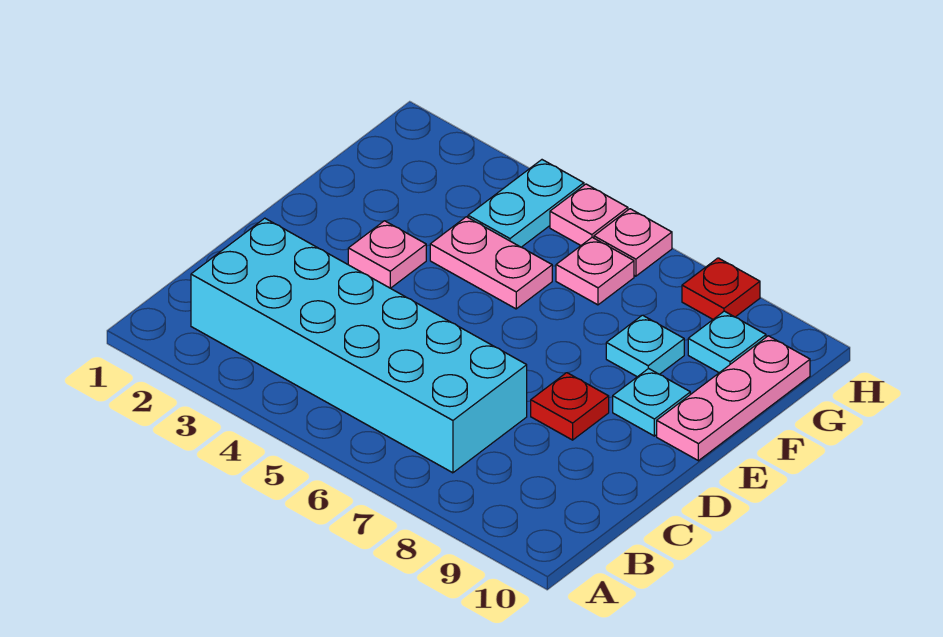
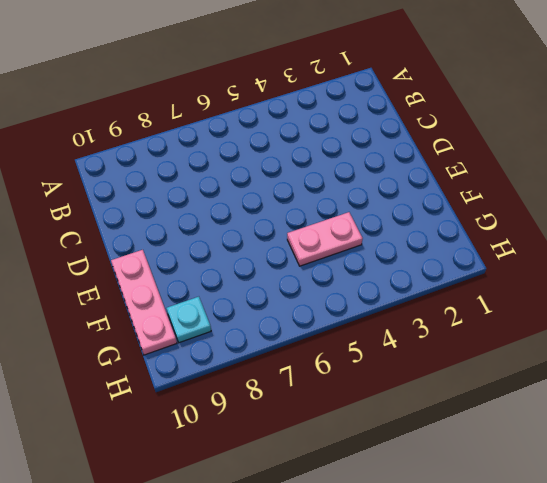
none -> cyan 2x6 brick [191,218,527,473]
none -> red 1x1 plate [531,373,609,440]
none -> pink 1x1 plate [348,221,426,288]

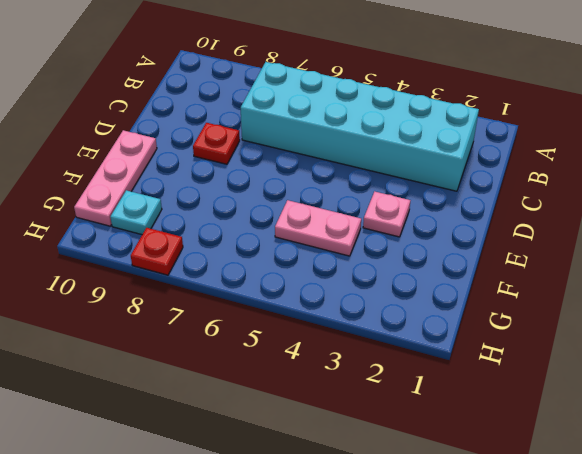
none -> cyan 1x1 plate [613,368,690,436]
none -> cyan 1x1 plate [606,315,684,377]
none -> cyan 1x2 plate [468,160,584,247]

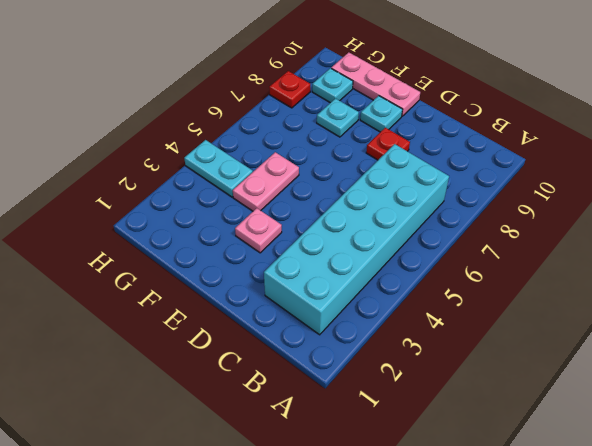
none -> pink 1x1 plate [556,237,634,305]
none -> pink 1x1 plate [550,184,628,245]
none -> pink 1x1 plate [594,209,672,276]

